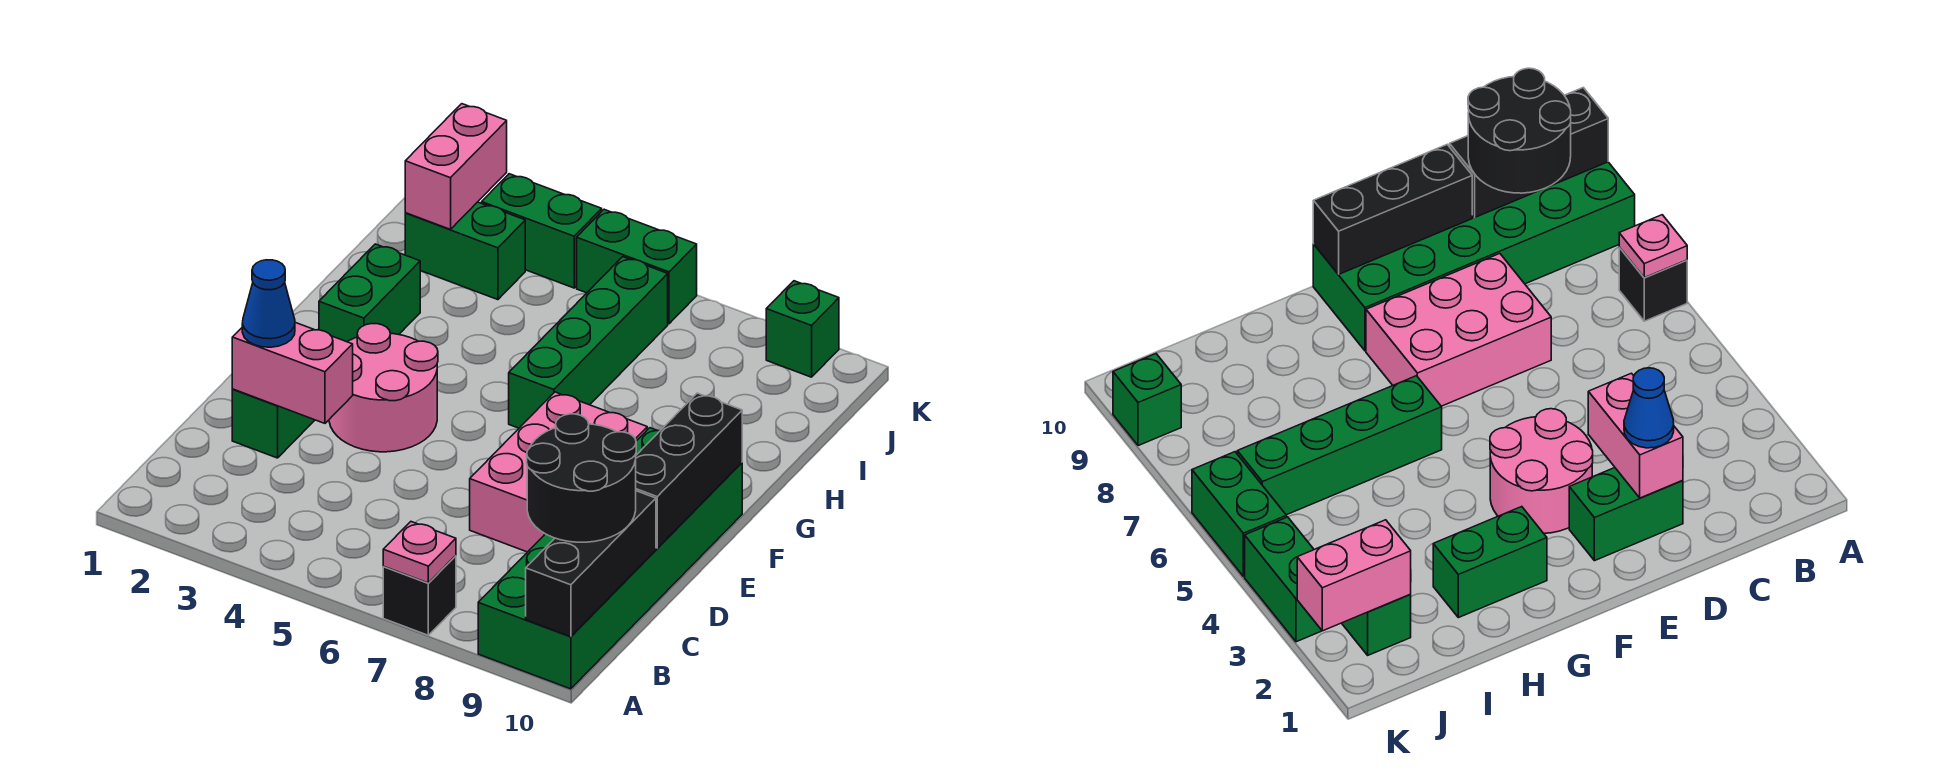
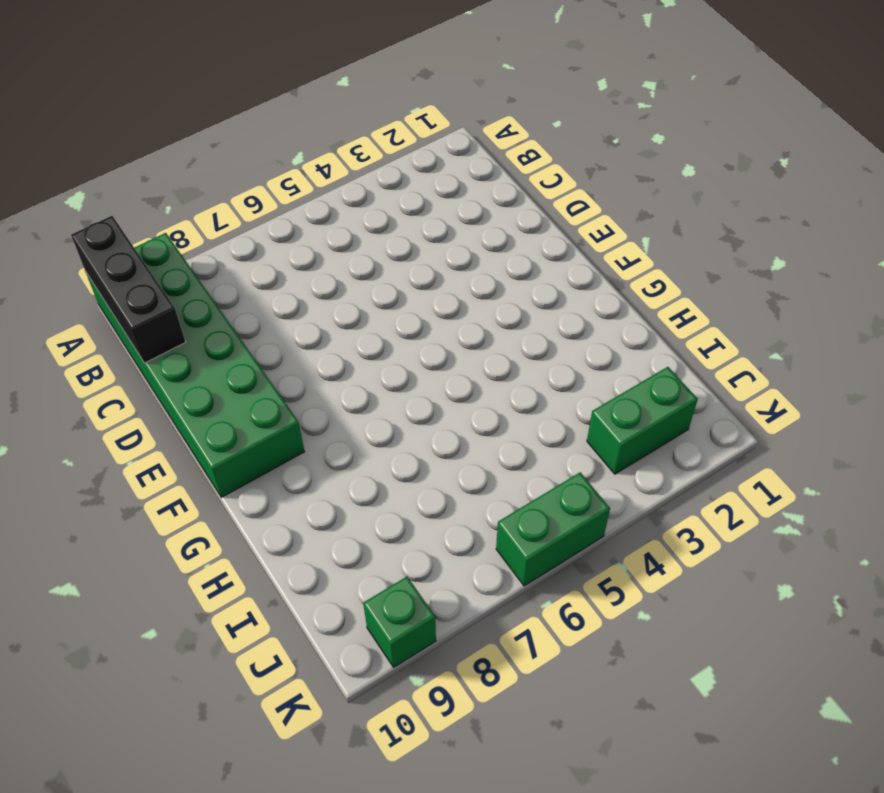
none -> black 1x1 brick [383,556,456,635]
none -> green 1x2 brick [232,389,315,458]
none -> pink 2x3 brick [470,392,647,552]

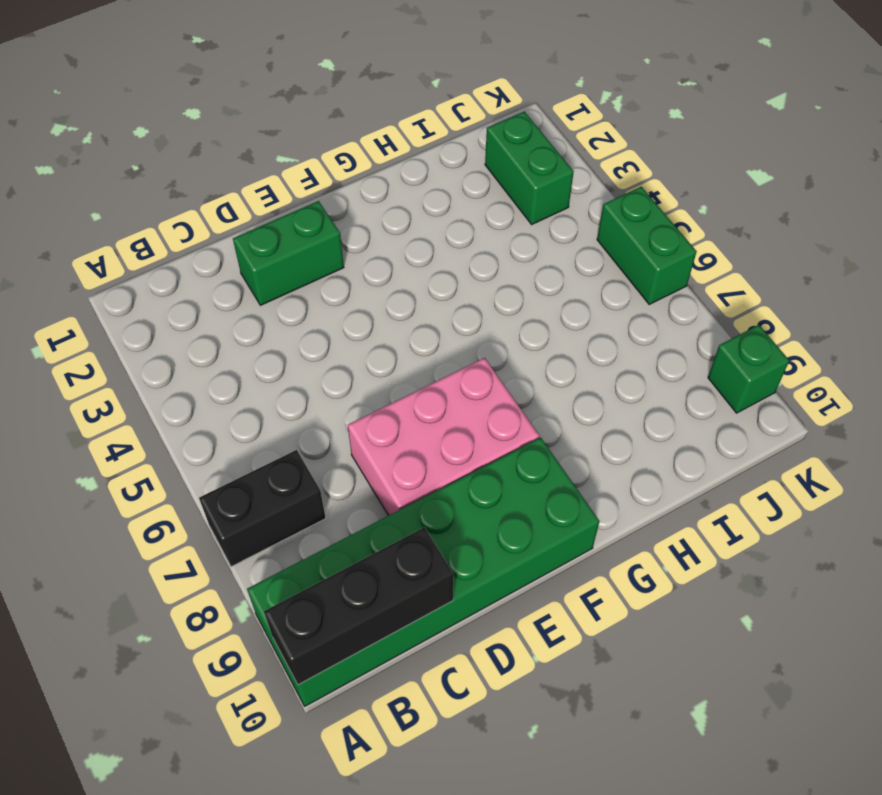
black 1x2 brick [199,450,326,567] -> black 1x1 brick [383,556,456,635]
none -> pink 2x2 round brick [329,324,438,452]
none -> green 1x2 brick [319,244,420,342]
none -> green 1x4 brick [509,257,668,428]

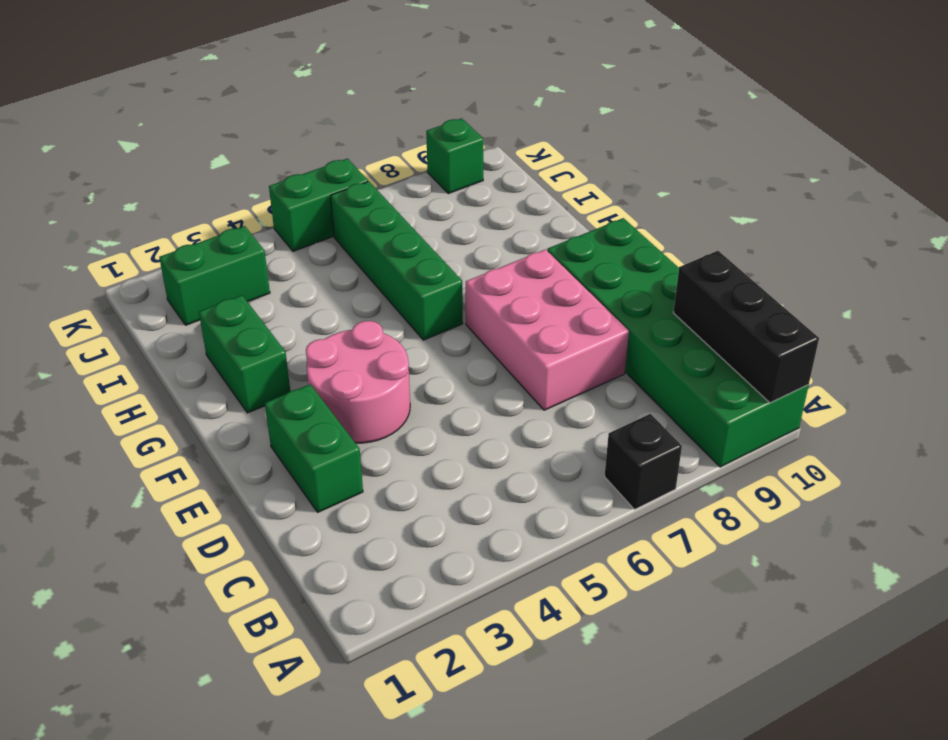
none -> green 1x2 brick [482,174,602,288]
none -> pink 1x1 plate [383,522,456,583]
none -> pink 1x2 brick [232,323,353,423]

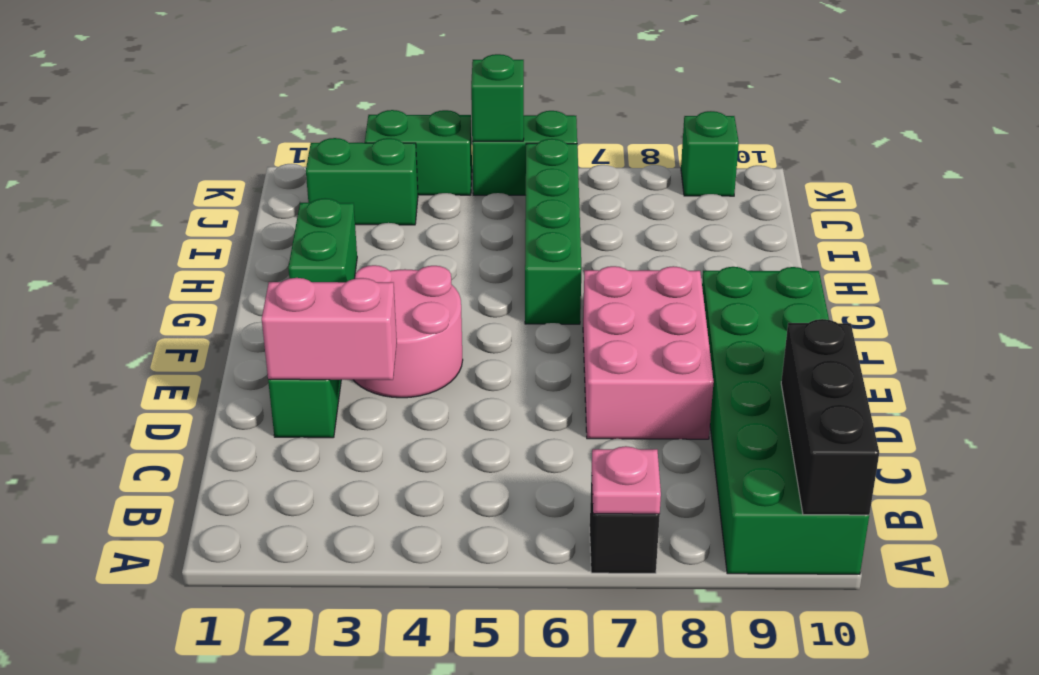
green 1x1 brick [471,54,524,141] -> none
none -> black 1x3 brick [635,393,742,548]
none -> pink 1x2 brick [405,104,507,229]
none -> black 2x2 round brick [527,414,636,542]

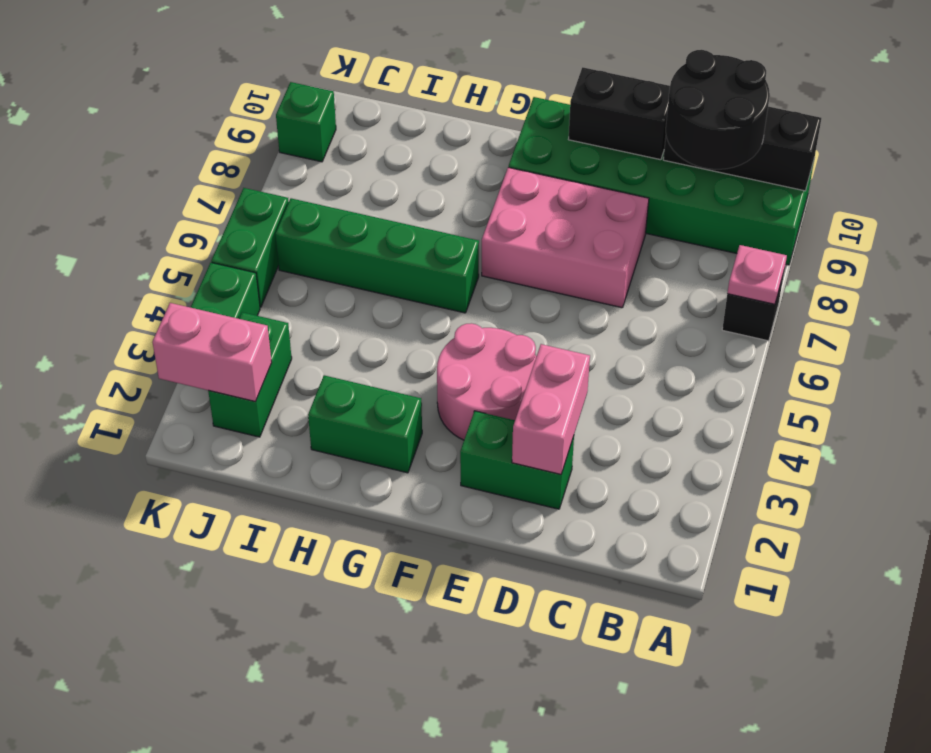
black 1x2 brick [568,67,670,160] -> black 1x3 brick [635,393,742,548]
none -> blue 1x1 cone [242,260,295,347]

